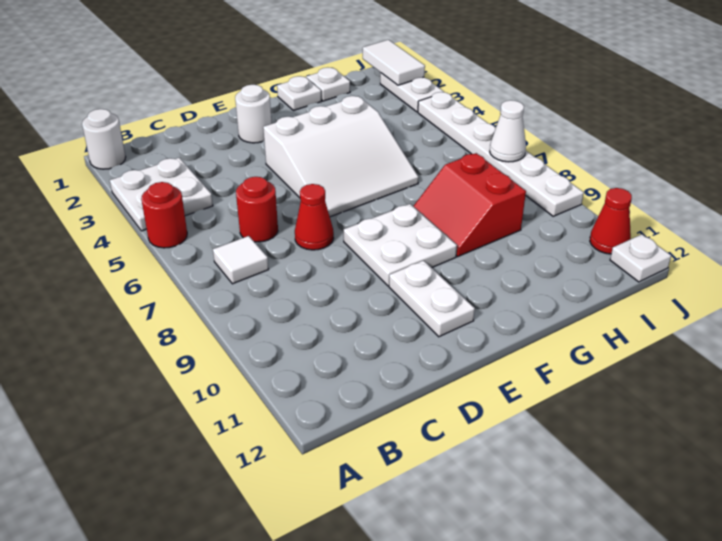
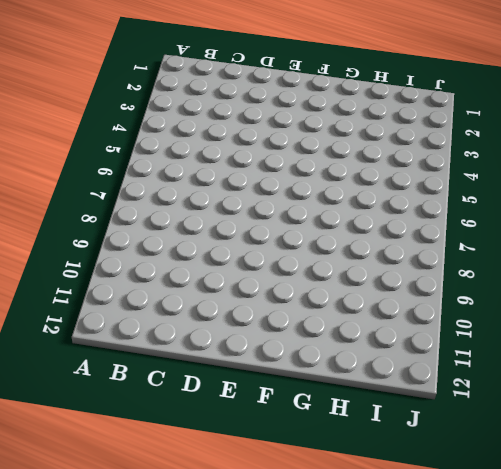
none -> white 1x1 round brick [82,109,126,169]
none -> white 2x2 plate [110,158,213,231]
none -> red 1x1 round brick [141,182,187,248]

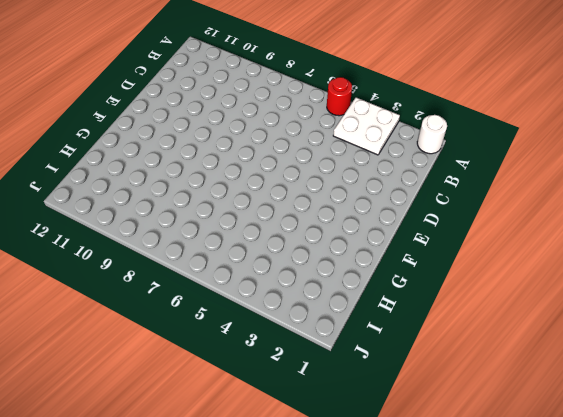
none -> white 1x1 tile [213,236,269,284]
none -> red 1x1 round brick [236,177,278,242]
none -> red 1x1 cone [295,184,334,250]

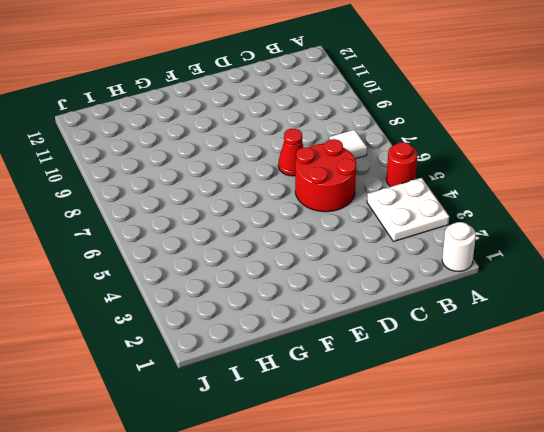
red 2x2 round brick [295,139,356,212] -> red 1x1 round brick [236,177,278,242]
none -> white 1x1 round brick [235,85,272,143]
none -> white 3x3 slope [263,96,419,217]
none -> white 2x2 plate [344,204,457,286]

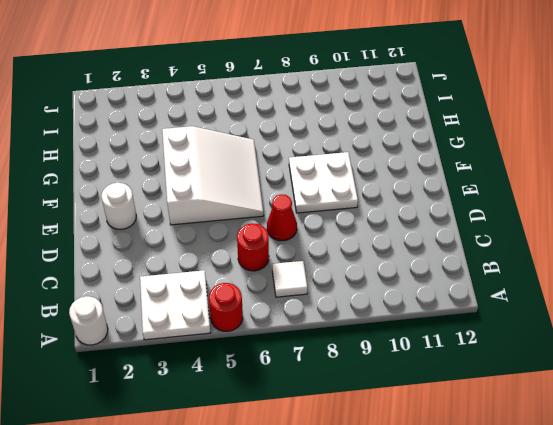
none -> white 1x2 plate [389,261,475,337]
none -> white 1x1 plate [277,76,321,111]
none -> red 2x2 slope [413,153,526,257]

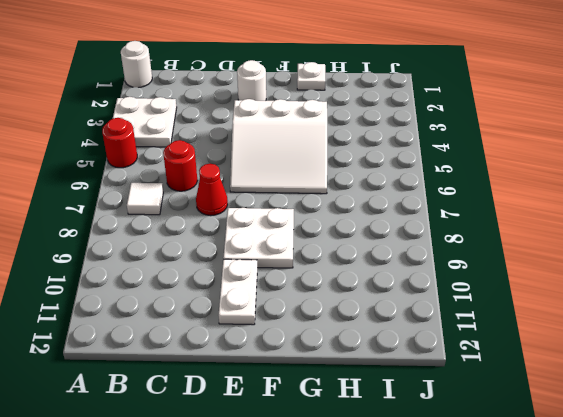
none -> red 2x2 slope [413,153,526,257]
none -> white 1x1 plate [306,68,350,101]
none -> white 1x2 plate [380,73,444,112]

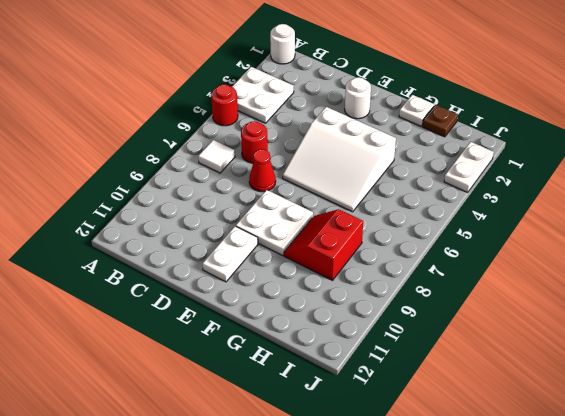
brown 1x1 plate [422,105,458,137] -> white 1x1 plate [306,68,350,101]
none -> white 1x6 plate [418,92,584,216]
none -> red 1x1 cone [590,188,632,254]
none -> white 1x1 plate [610,234,671,282]

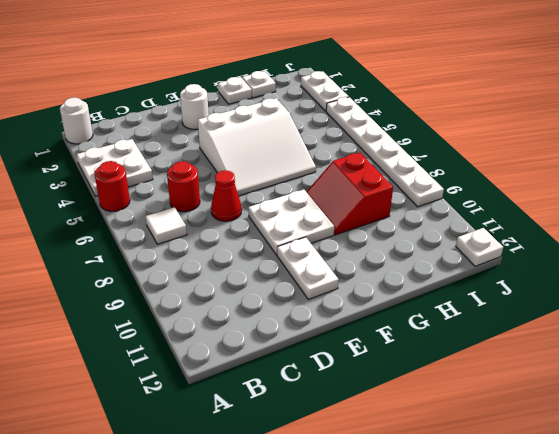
none -> red 1x1 cone [590,188,632,254]
none -> white 1x2 tile [363,40,425,85]
none -> white 1x1 cone [490,100,526,162]

